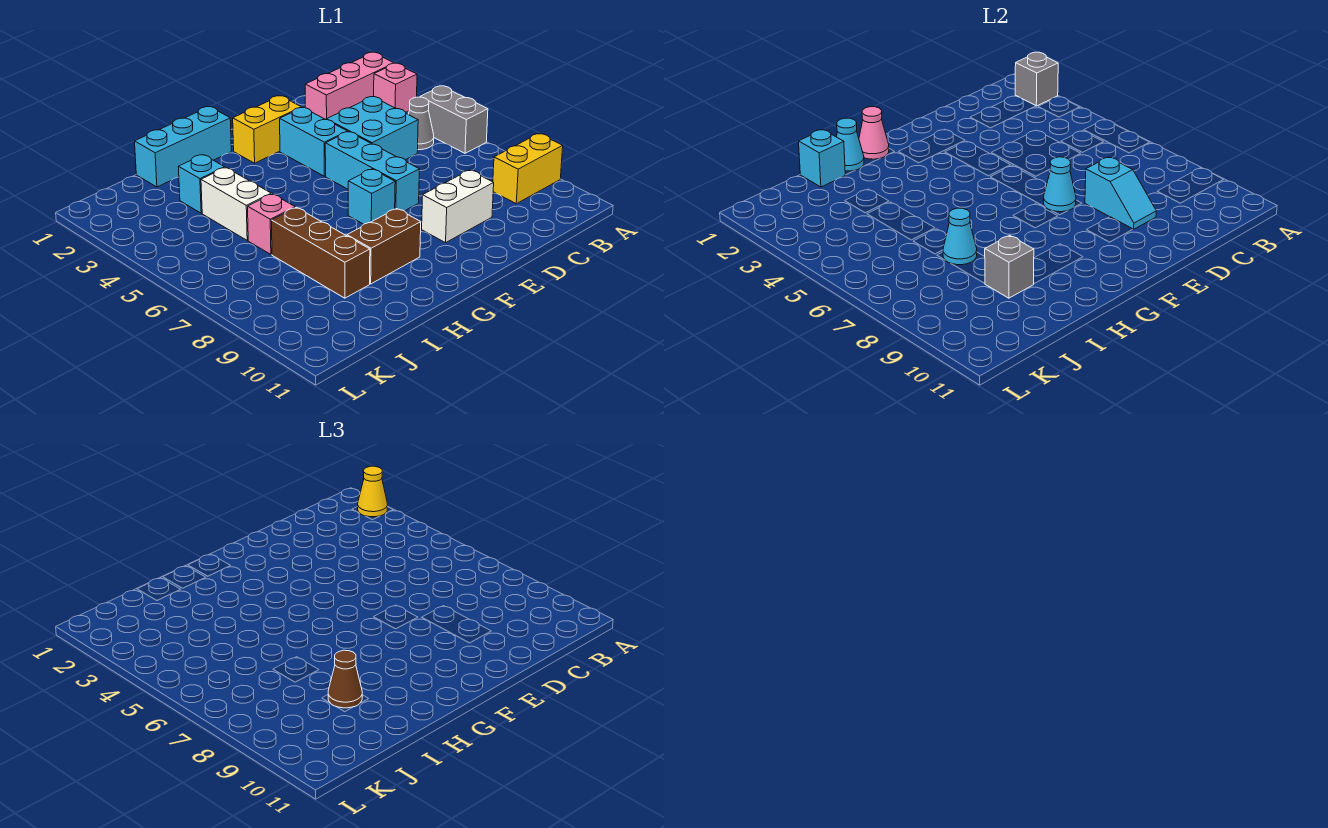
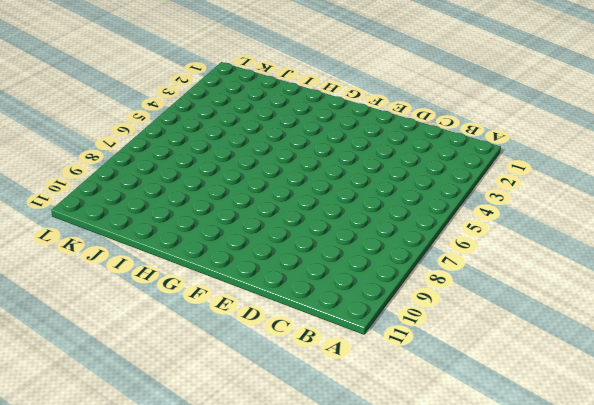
none -> pink 1x3 brick [305,52,393,120]
none -> pink 1x1 brick [374,63,417,112]
none -> grey 1x2 brick [420,86,488,153]

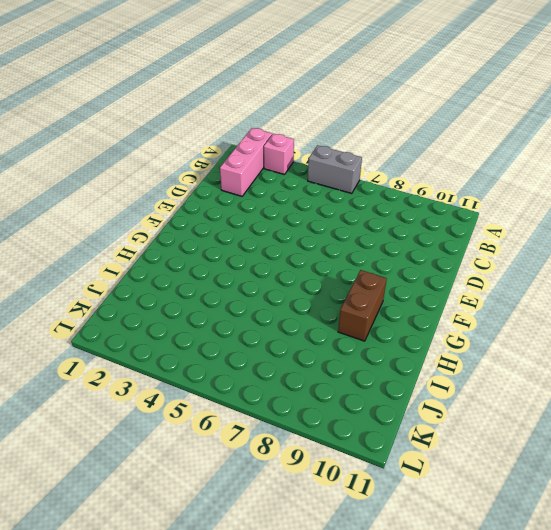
none -> yellow 1x2 brick [493,134,563,204]
none -> grey 1x1 cone [408,97,434,150]
none -> cyan 2x2 brick [327,97,418,160]

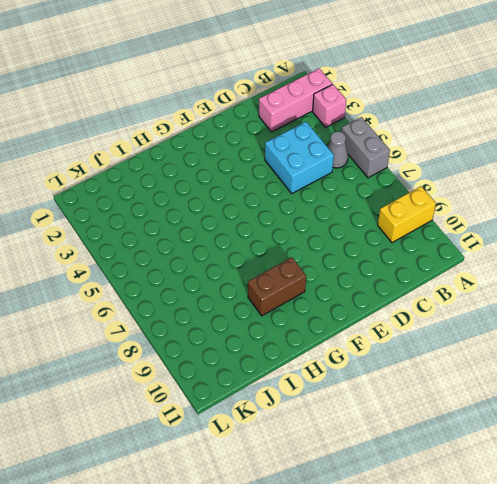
none -> white 1x2 brick [422,170,494,243]
none -> yellow 1x2 brick [233,96,302,163]
none -> cyan 1x2 brick [280,108,347,176]

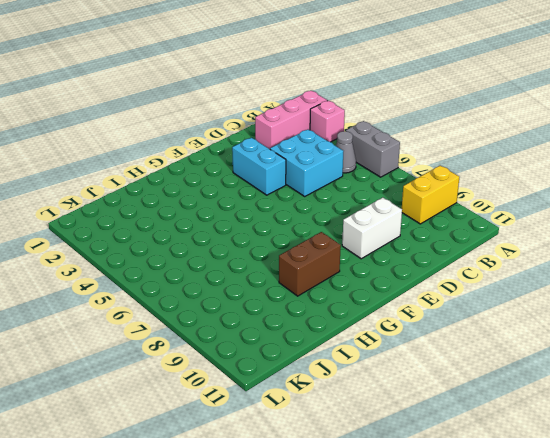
none -> yellow 1x2 brick [233,96,302,163]
none -> cyan 1x3 brick [325,132,419,211]
none -> cyan 1x1 brick [348,169,395,224]

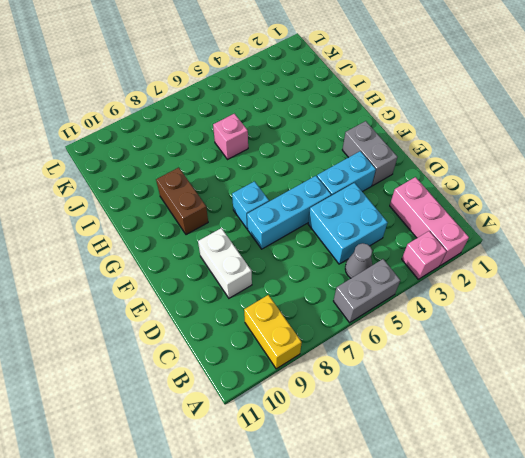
grey 1x2 brick [342,121,397,186] -> yellow 1x2 brick [233,96,302,163]
none -> cyan 1x3 brick [135,107,231,187]
none -> cyan 1x1 brick [178,155,225,213]
none -> white 1x2 brick [201,168,271,240]

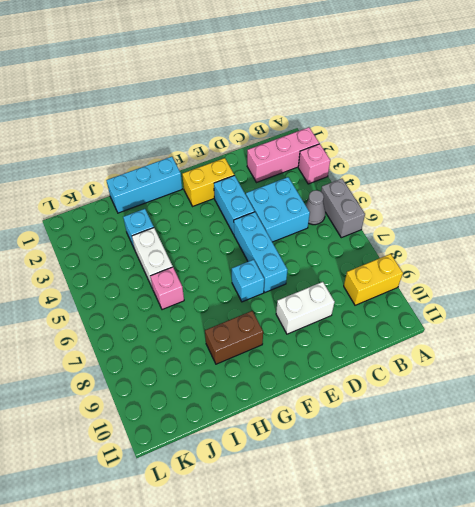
none -> brown 1x3 brick [271,207,370,298]
none -> grey 1x1 brick [1015,52,1058,106]
none -> cyan 1x2 slope [1085,157,1156,229]

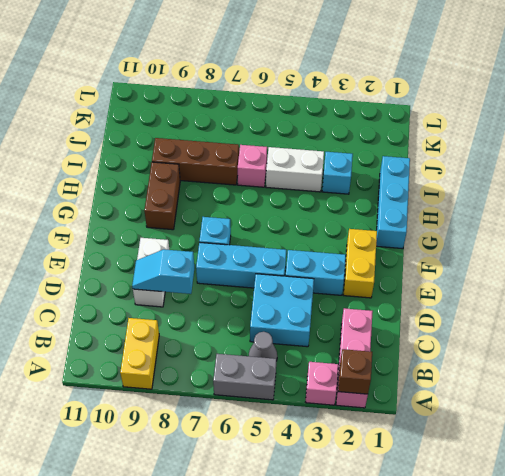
brown 1x1 brick [338,349,372,394] -> grey 1x1 brick [1015,52,1058,106]
none -> cyan 1x1 cone [1044,157,1076,212]
none -> pink 1x1 cone [859,107,889,159]
none -> cyan 1x1 cone [837,118,864,171]

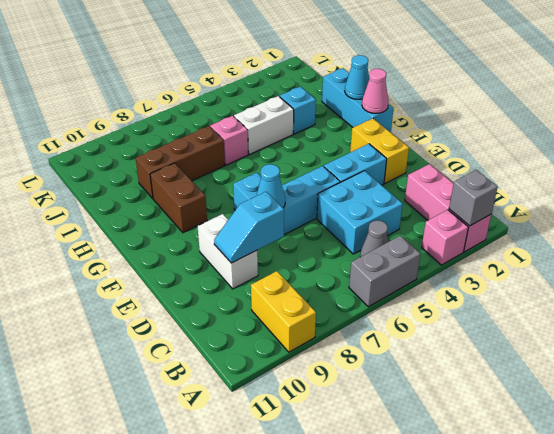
none -> cyan 1x1 brick [799,130,845,187]
none -> cyan 1x1 cone [943,208,977,265]
none -> grey 1x1 brick [985,235,1034,298]

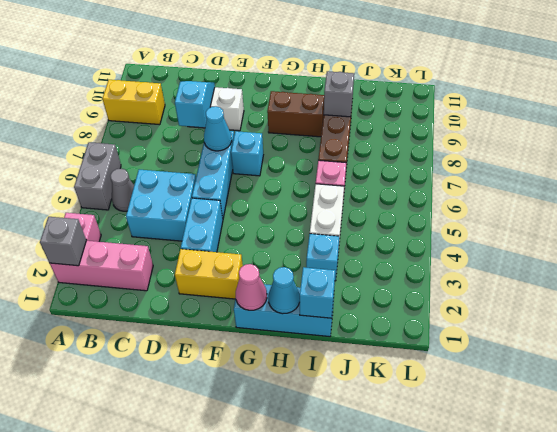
none -> cyan 1x1 cone [943,208,977,265]
none -> yellow 1x1 cone [358,466,387,517]
none -> brown 1x1 cone [328,650,362,708]

